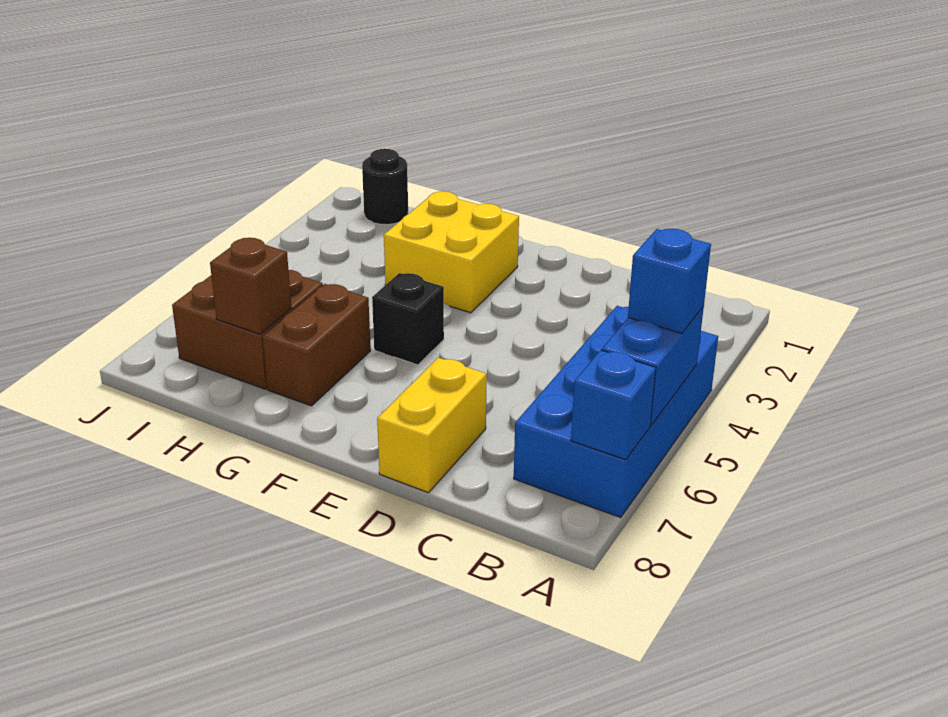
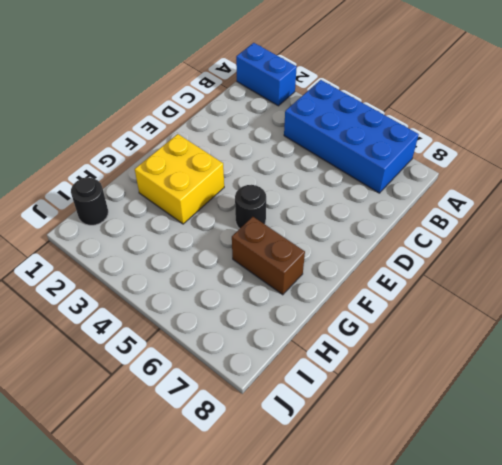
blue 1x2 brick [236,43,297,106] -> blue 1x2 brick moved to [602,307,704,425]
black 1x1 round brick [235,185,266,229] -> black 1x1 brick [372,273,444,365]
none -> yellow 1x2 brick [377,358,487,493]
none -> brown 2x2 brick [172,270,323,389]

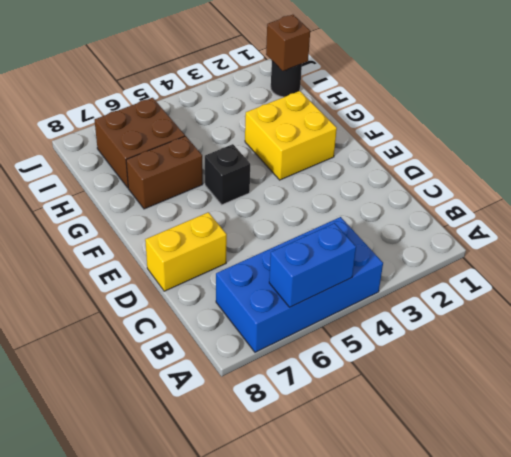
brown 1x1 brick [266,15,310,71] -> brown 1x1 brick moved to [210,238,291,334]
none -> blue 1x1 brick [571,350,656,460]
none -> blue 1x1 brick [628,229,711,334]

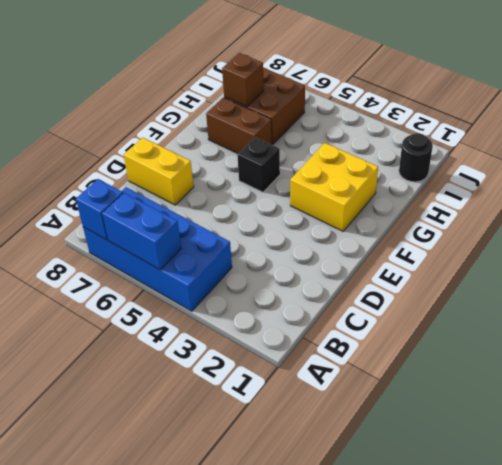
none -> blue 1x1 brick [628,229,711,334]

